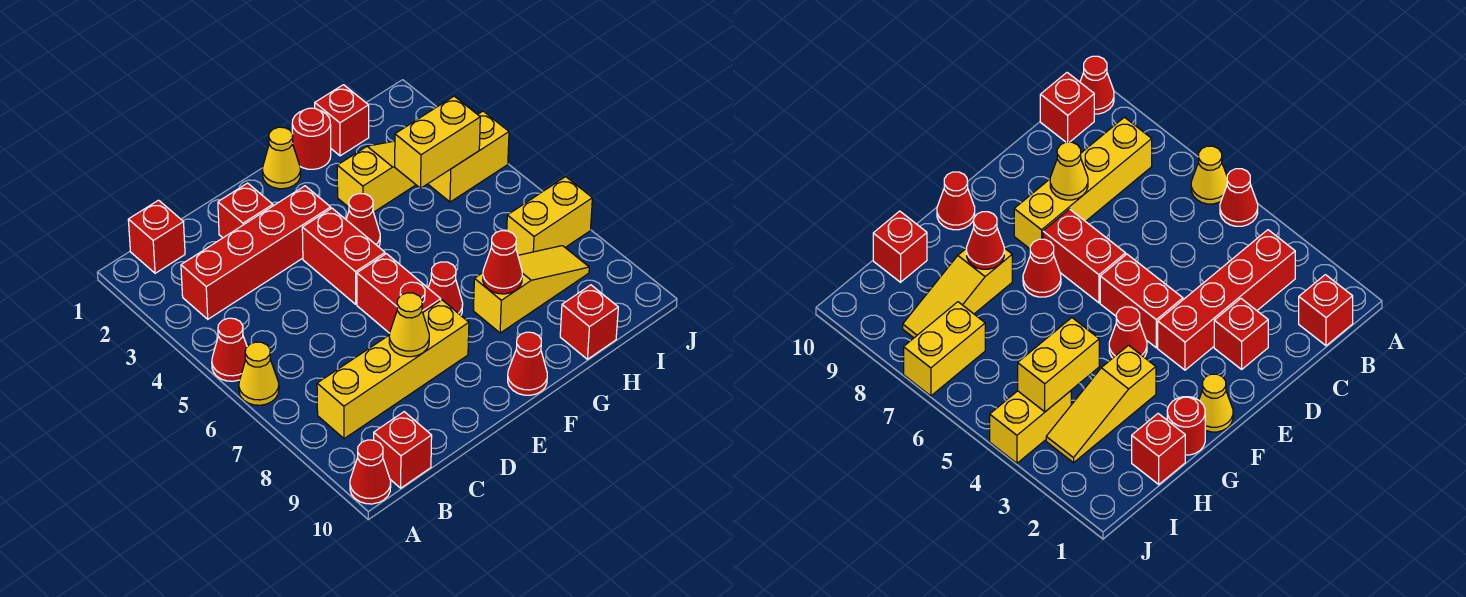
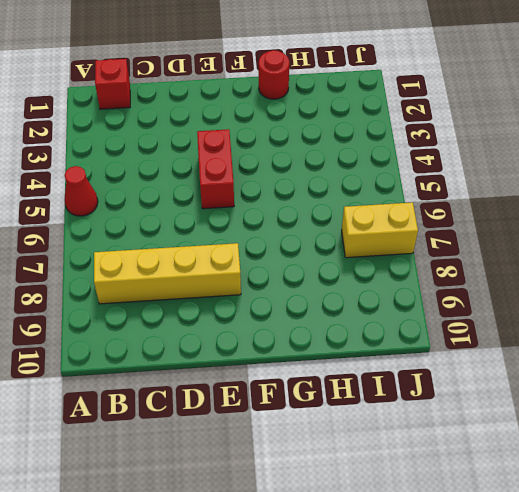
none -> yellow 1x1 cone [239,342,279,405]
none -> red 1x1 cone [350,440,391,504]
none -> red 1x4 brick [181,186,331,319]

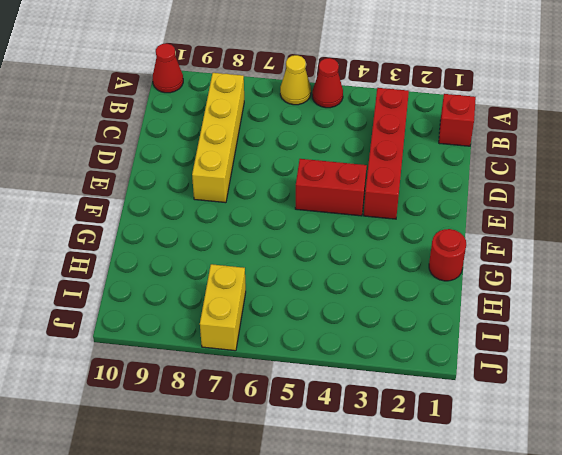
none -> red 1x1 brick [374,412,432,488]
none -> red 1x1 brick [218,183,273,238]
none -> red 1x2 brick [357,254,441,333]

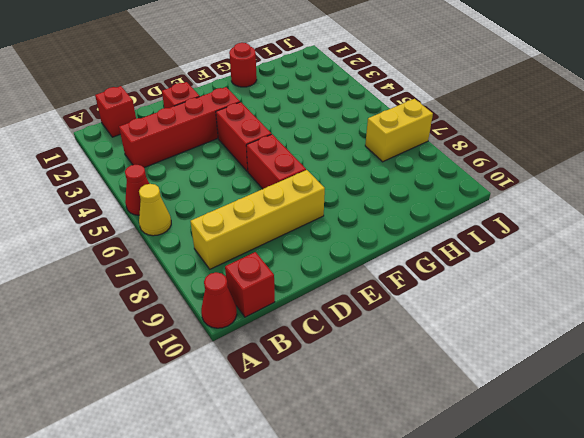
none -> yellow 1x1 cone [262,127,301,189]
none -> red 1x1 cone [346,194,380,247]
none -> red 1x1 cone [428,262,463,315]

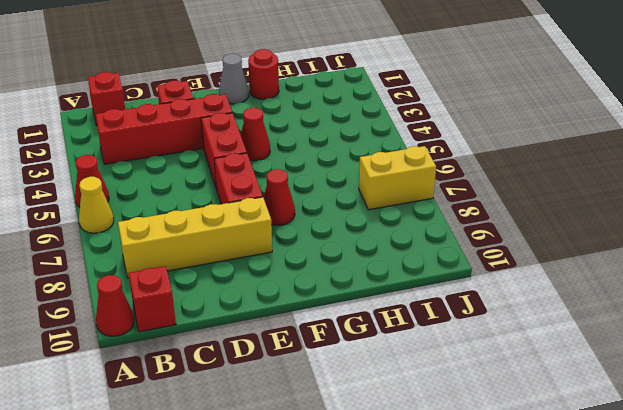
grey 1x1 cone [219,54,249,104] -> yellow 1x1 cone [262,127,301,189]
none -> red 1x1 cone [508,332,547,395]
none -> yellow 1x3 slope [337,141,416,212]
none -> yellow 1x3 slope [473,246,589,333]

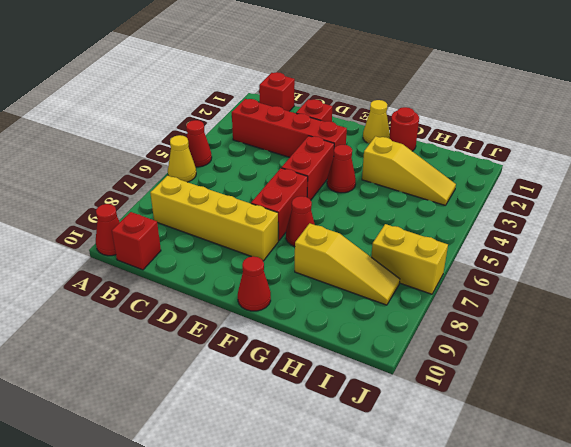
none -> red 1x1 brick [315,85,369,156]
none -> red 1x1 brick [560,285,618,359]
none -> yellow 1x2 brick [428,111,509,202]

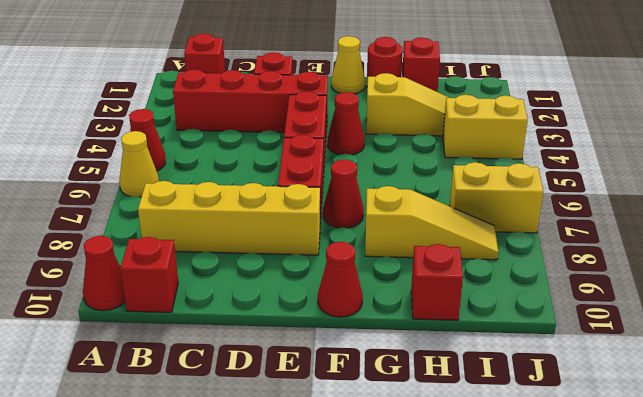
none -> yellow 1x1 cone [389,293,429,357]
none -> red 1x1 cone [483,231,522,294]
none -> yellow 1x2 brick [395,96,480,188]

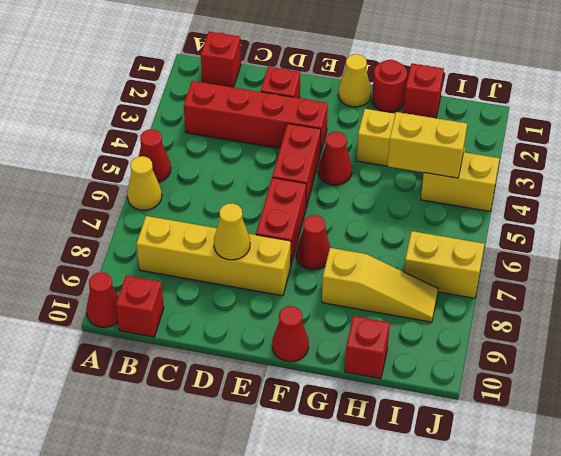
none -> red 1x1 cone [483,231,522,294]

